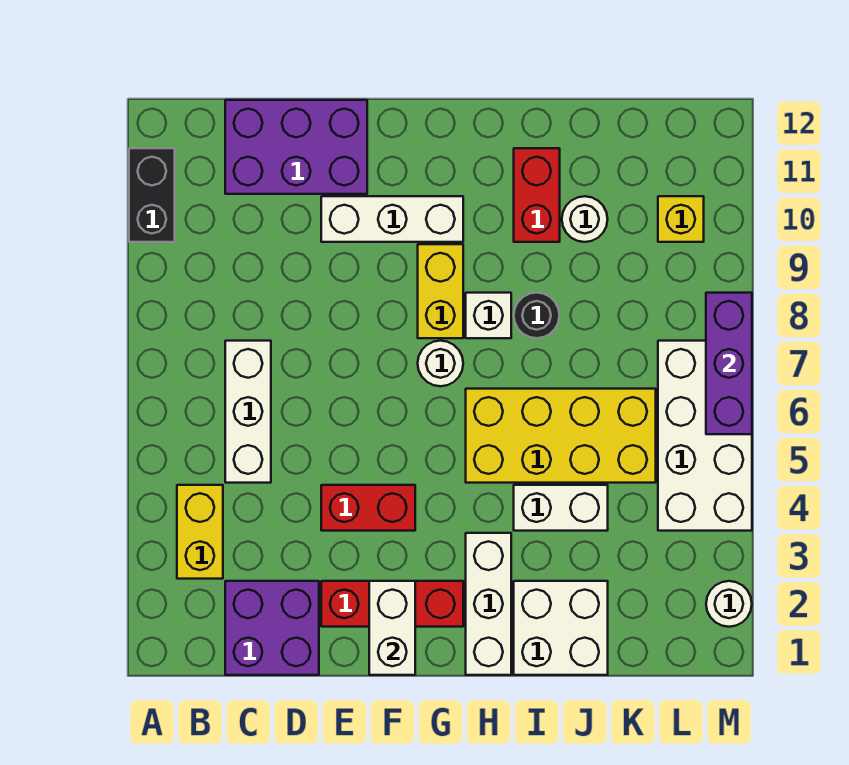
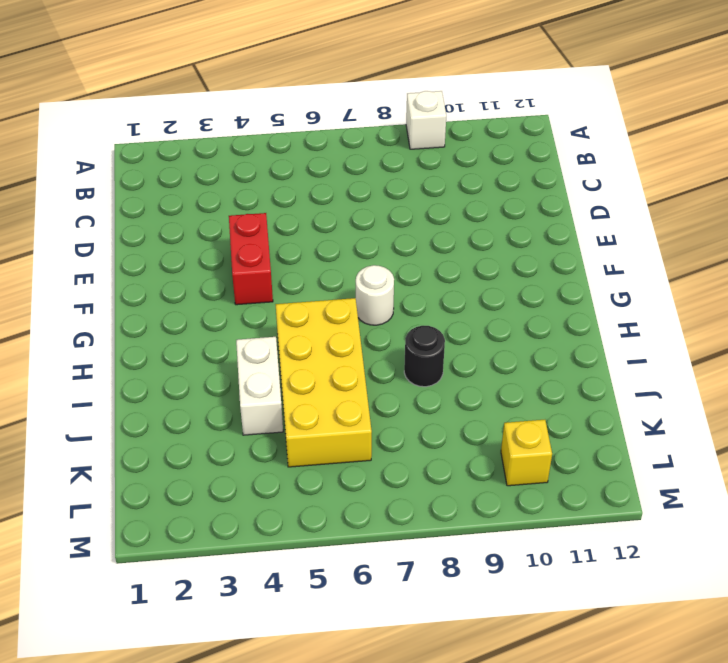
white 1x1 brick [406,91,446,149] -> white 1x1 brick moved to [466,293,511,338]
none -> black 1x2 brick [129,148,175,242]
none -> yellow 1x2 brick [177,485,223,579]
none -> purple 2x2 brick [225,581,319,675]

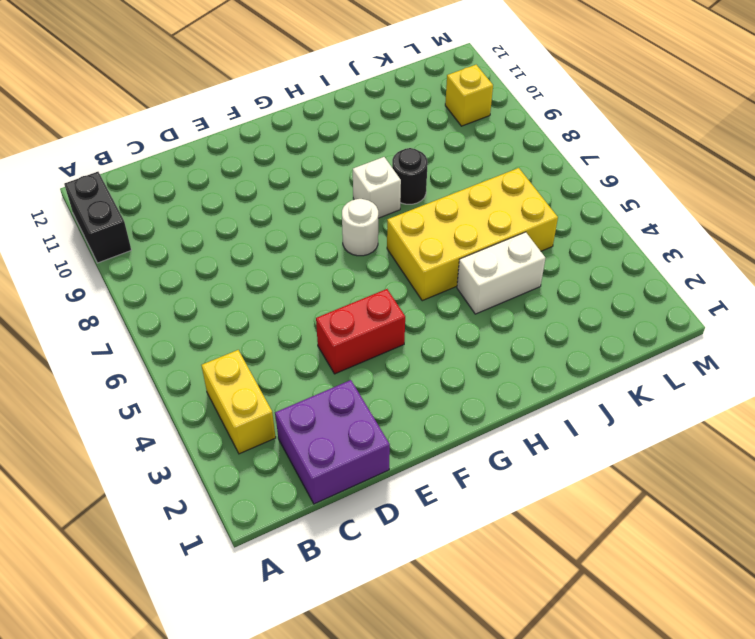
none -> white 1x3 brick [225,341,271,483]
none -> purple 2x3 brick [225,100,367,194]
none -> red 1x3 brick [321,581,463,627]

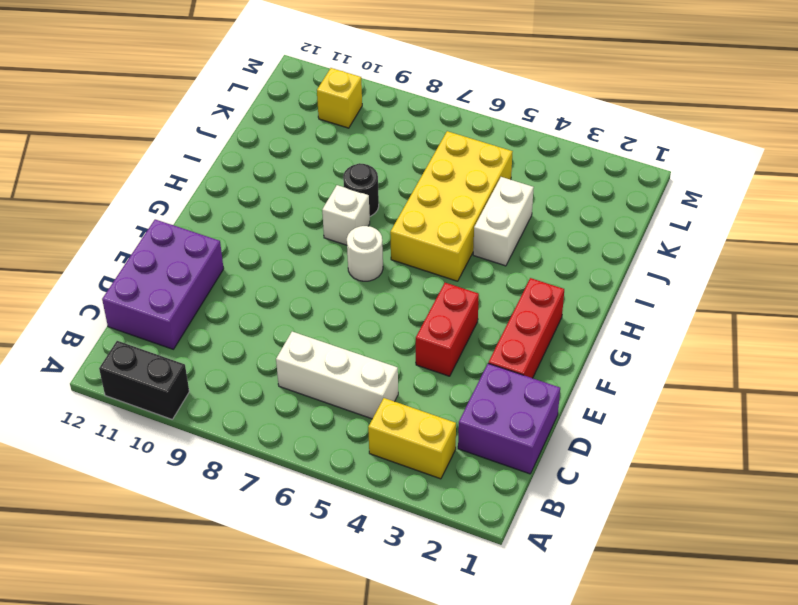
none -> white 1x3 brick [321,196,463,242]
none -> yellow 1x2 brick [418,244,463,338]
none -> white 1x3 brick [466,533,511,675]

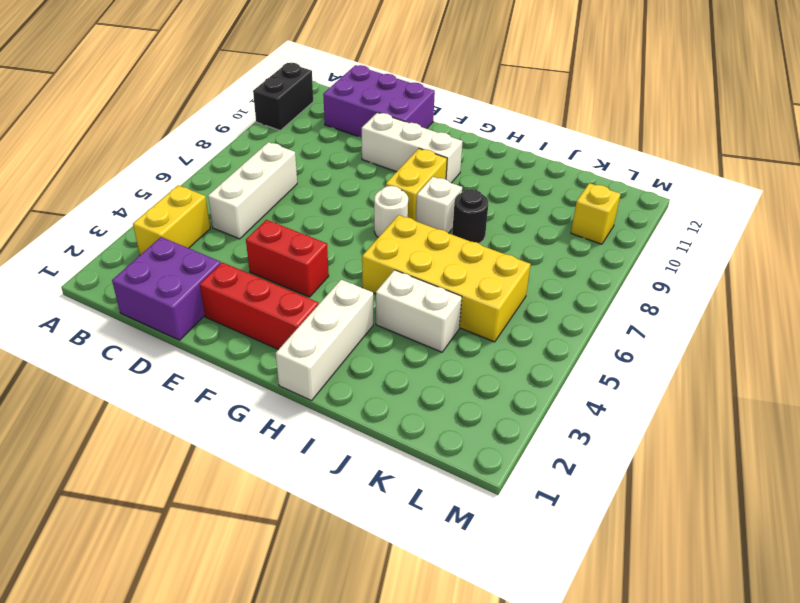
none -> white 2x2 brick [514,581,608,675]
none -> red 1x2 brick [514,148,560,242]
none -> white 1x1 round brick [562,196,608,242]

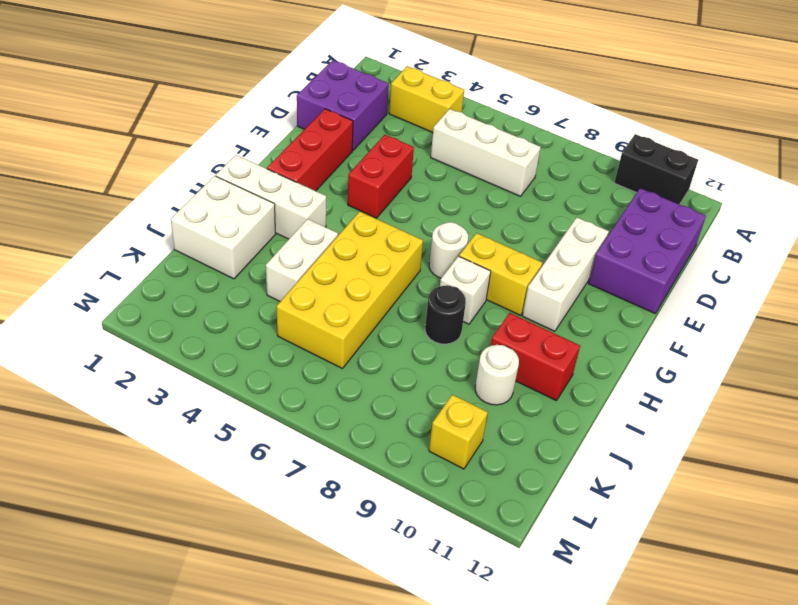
none -> white 2x4 brick [658,341,752,531]
none -> white 1x1 round brick [706,581,752,627]
none -> white 1x2 brick [369,581,415,675]

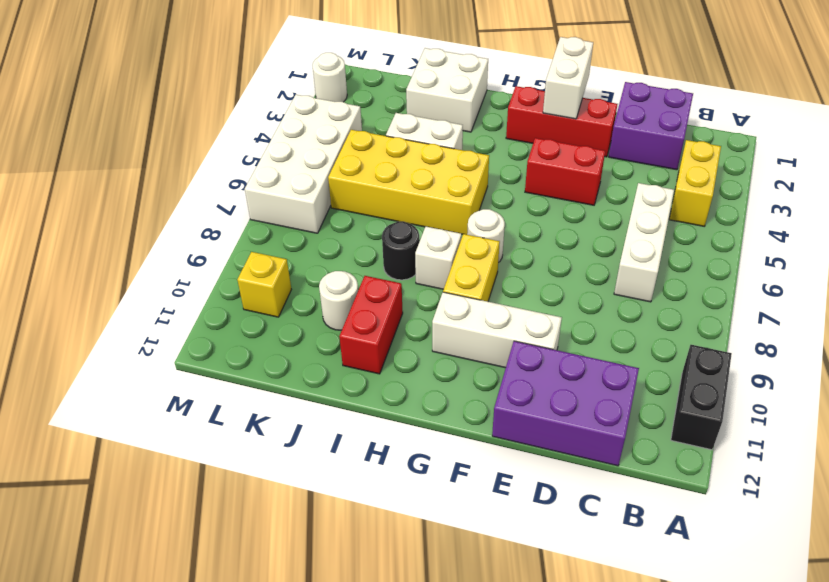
none -> white 1x3 brick [466,533,511,675]
none -> purple 1x3 brick [706,293,752,434]

